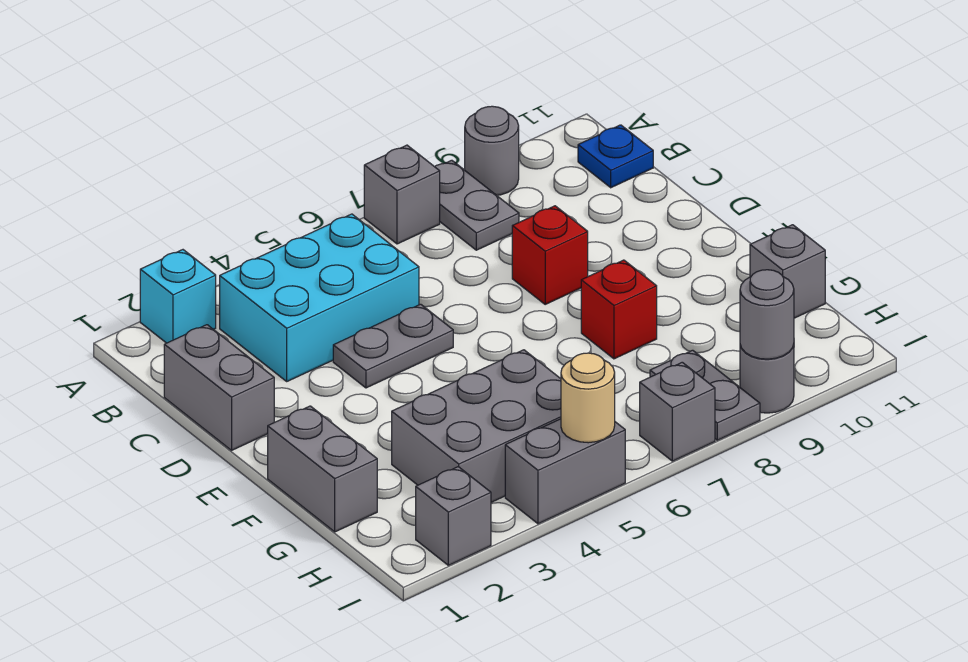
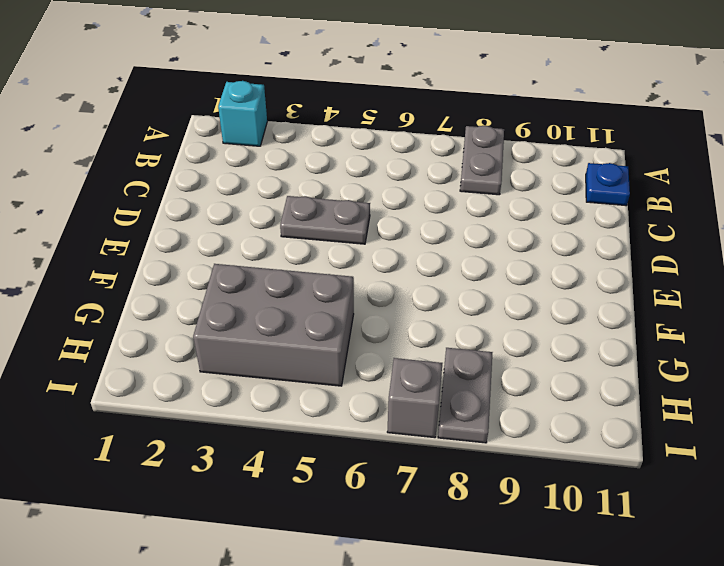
none -> grey 1x1 brick [364,145,440,244]
none -> grey 1x1 round brick [465,106,519,195]
none -> cyan 2x3 brick [220,214,419,381]

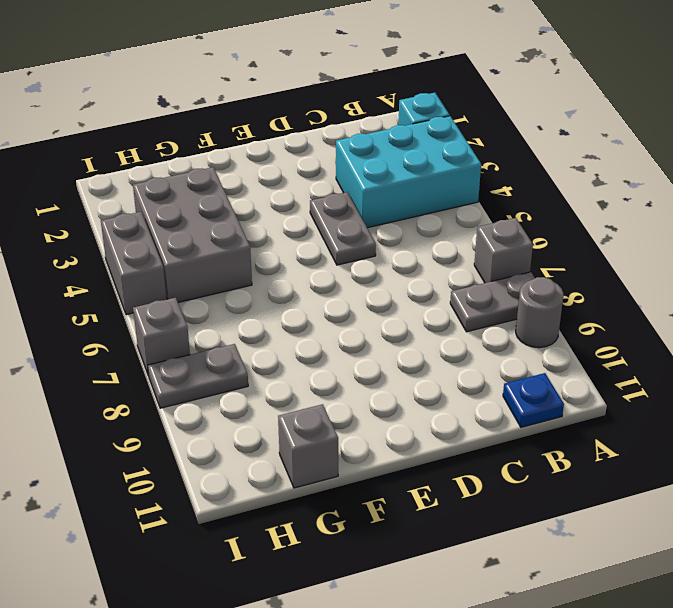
cyan 2x3 brick [336,116,481,228] -> cyan 2x3 brick turned to [220,214,419,381]
none -> grey 1x2 brick [164,325,274,450]
none -> red 1x1 brick [512,206,588,304]
none -> grey 1x2 brick [268,406,377,532]

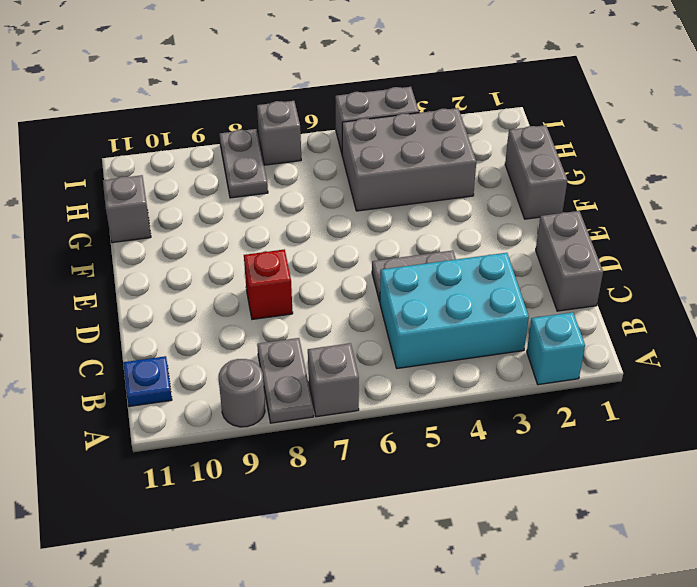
none -> red 1x1 brick [581,260,657,359]
none -> grey 1x1 brick [416,467,491,565]
none -> grey 1x1 round brick [740,344,794,413]

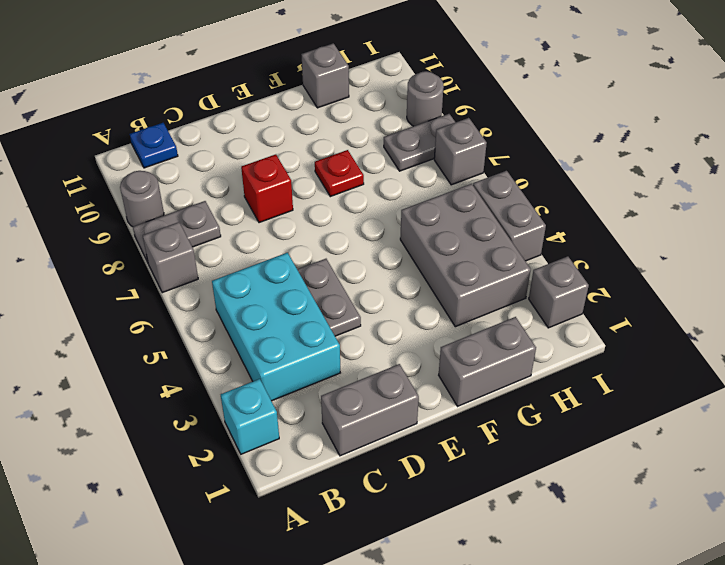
red 1x1 plate [315,150,364,197] -> red 1x1 brick [581,260,657,359]
none -> tan 1x1 round brick [561,353,615,443]
none -> grey 1x1 round brick [740,270,794,359]

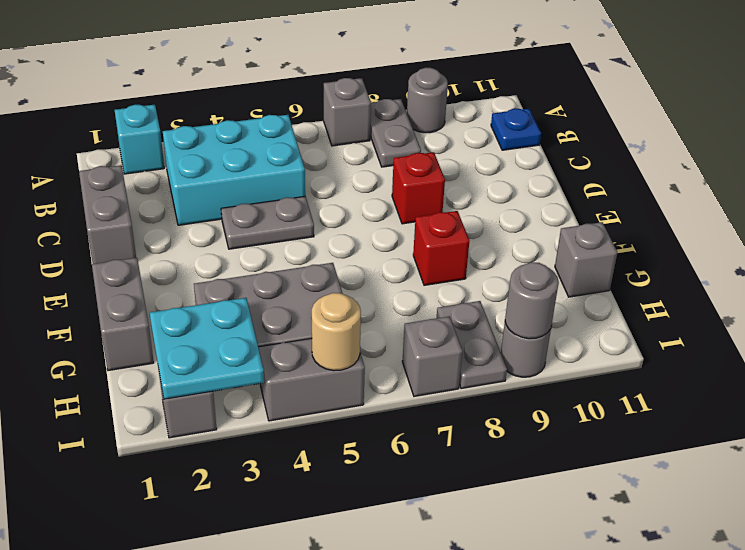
cyan 2x2 plate [150,298,264,399] -> none

